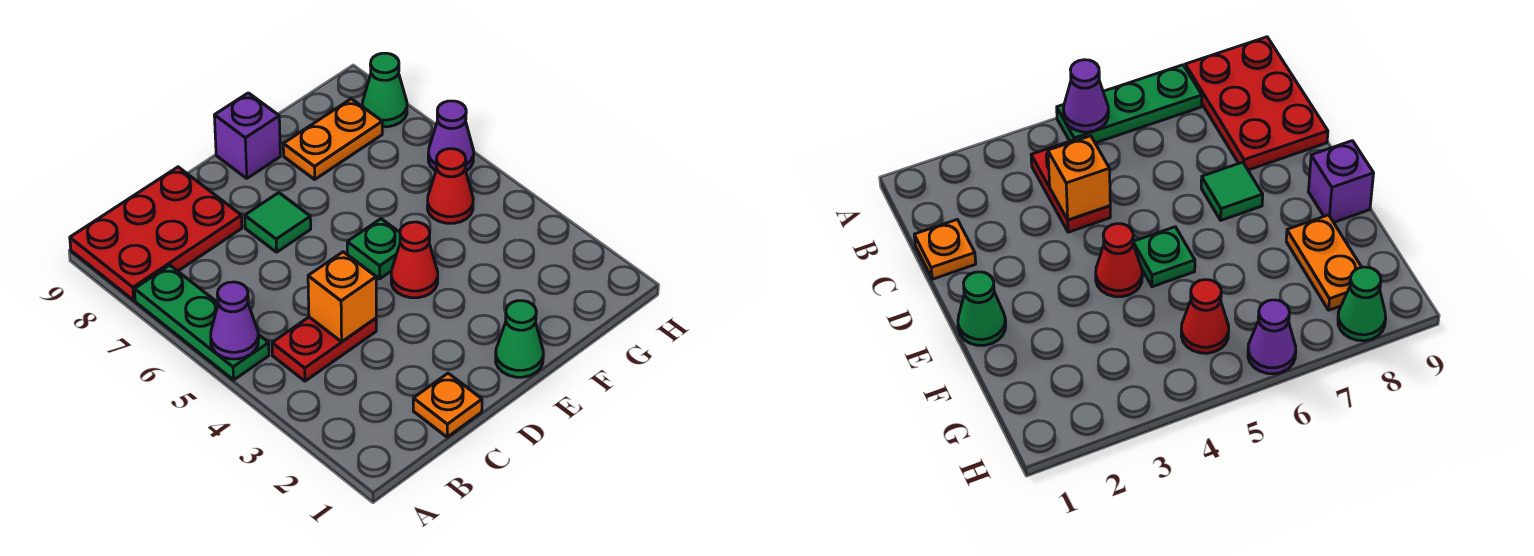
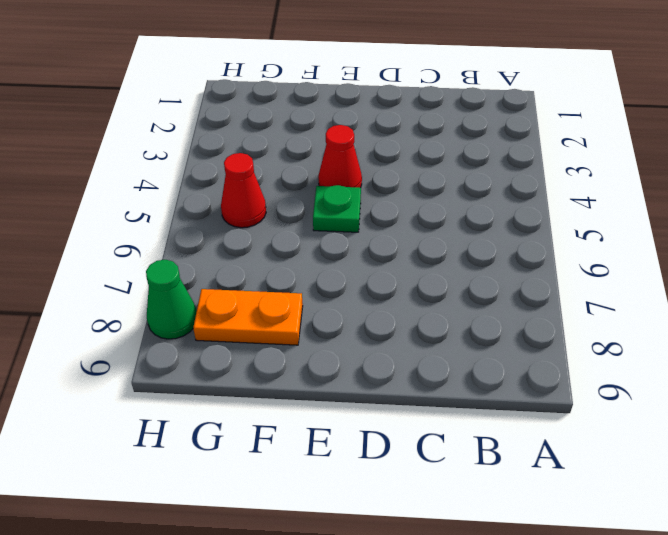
none -> green 1x3 plate [134,265,269,380]
none -> red 2x3 plate [70,167,242,300]
none -> red 1x2 plate [272,317,376,381]

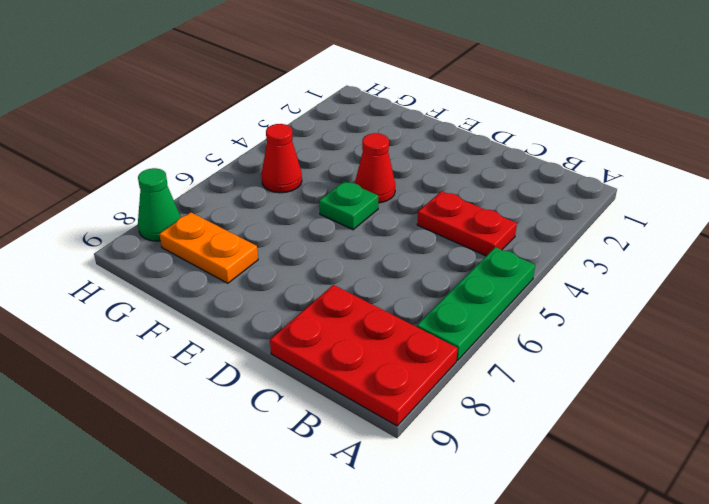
none -> orange 1x1 plate [413,373,482,437]
none -> green 1x1 tile [245,193,311,252]
none -> green 1x1 cone [496,301,543,377]

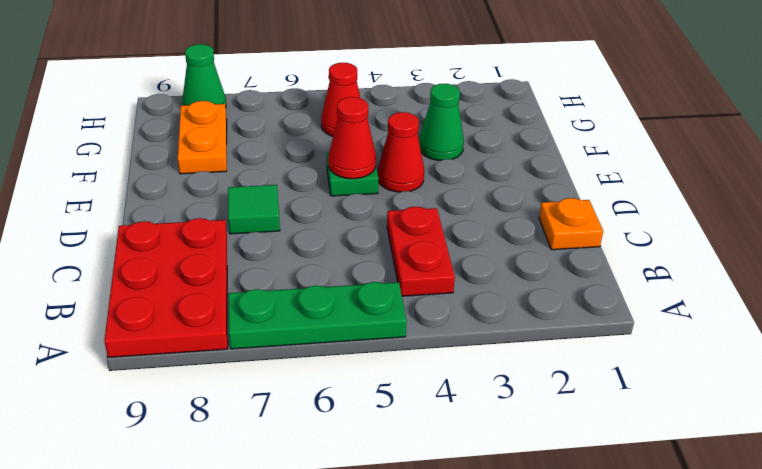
red 1x1 cone [328,97,376,179] -> none
green 1x1 cone [419,84,464,160] -> green 1x1 cone moved to [496,301,543,377]
none -> purple 1x1 brick [214,93,280,178]
none -> purple 1x1 cone [428,101,474,171]
none -> purple 1x1 cone [211,282,259,359]

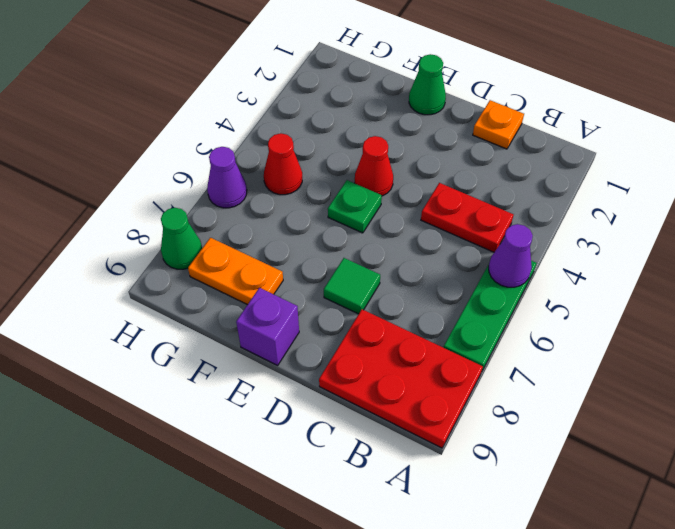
none -> orange 1x1 brick [308,252,376,342]

